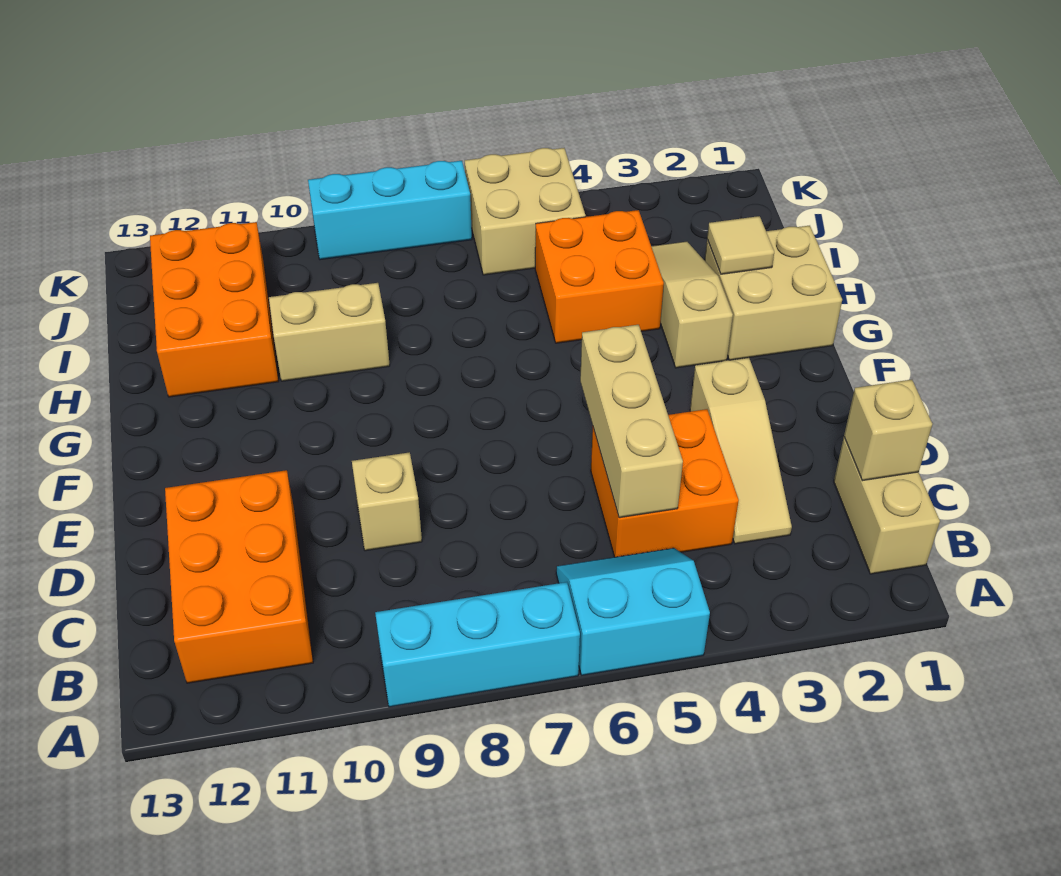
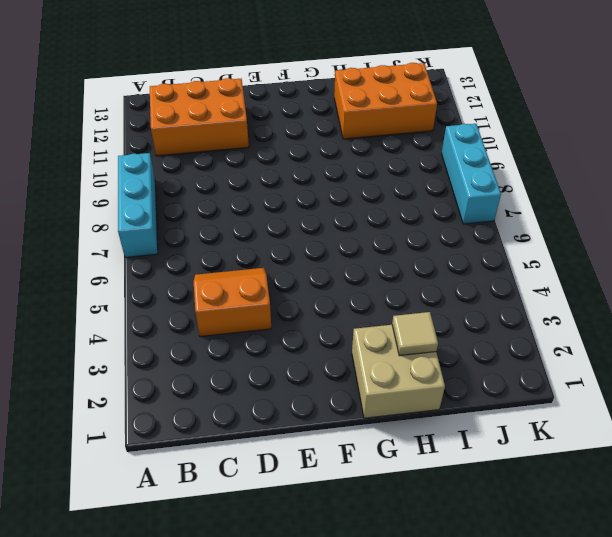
orange 2x2 slope [194,268,271,337] -> orange 2x2 brick [591,409,739,557]
none -> cyan 2x2 slope [556,548,710,675]
none -> tan 1x2 brick [834,438,940,574]
none -> tan 1x3 slope [690,358,792,544]

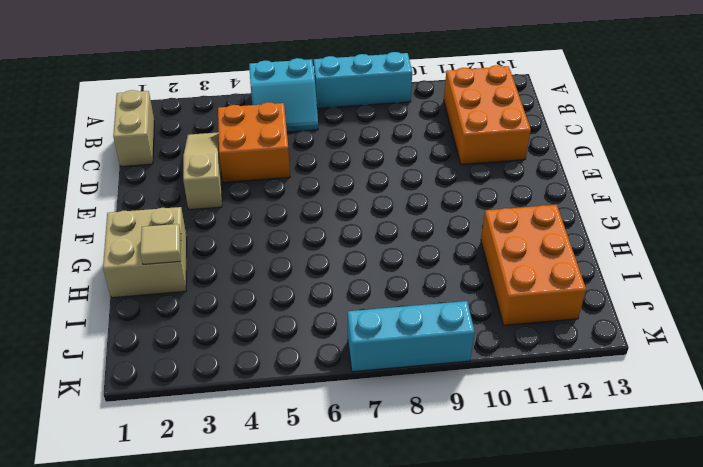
none -> tan 1x1 brick [352,452,422,551]
none -> tan 1x3 slope [651,242,733,368]
none -> orange 2x2 brick [535,210,664,343]

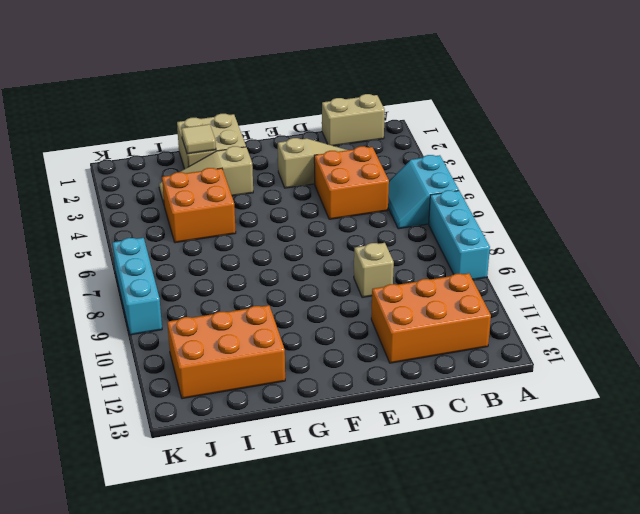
none -> tan 1x2 brick [269,283,390,381]
none -> tan 2x2 brick [465,148,586,275]
none -> tan 1x1 brick [844,380,932,481]

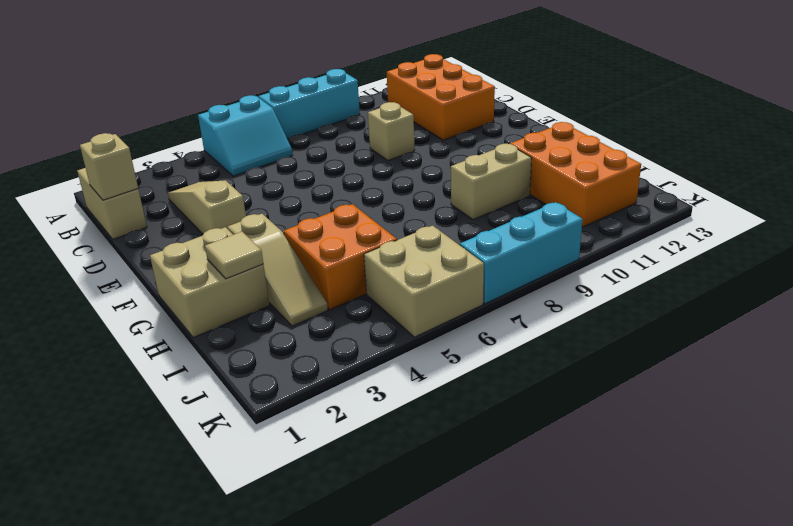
none -> orange 2x2 brick [591,409,739,557]
none -> tan 1x3 brick [580,325,683,518]

